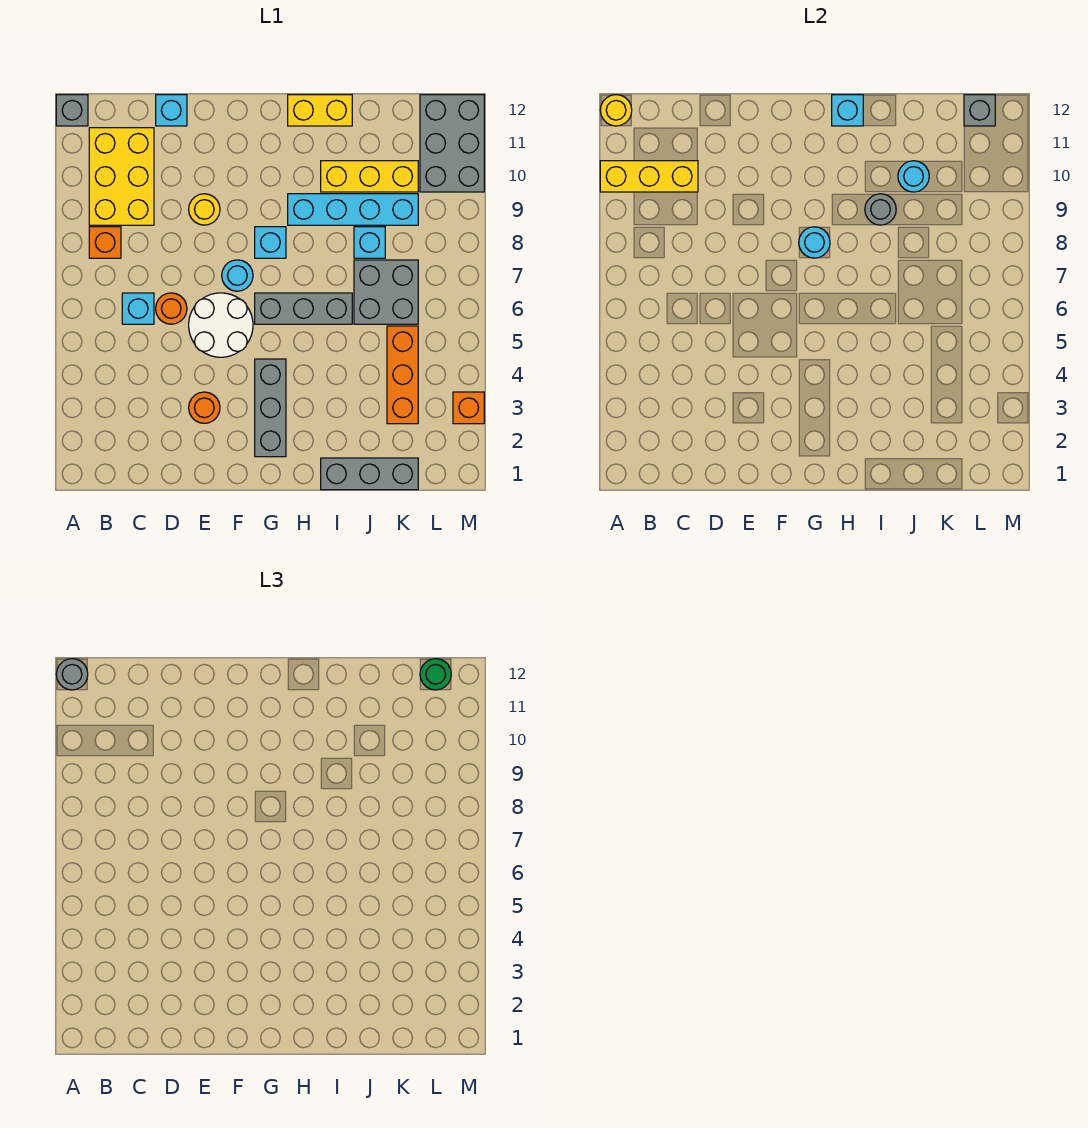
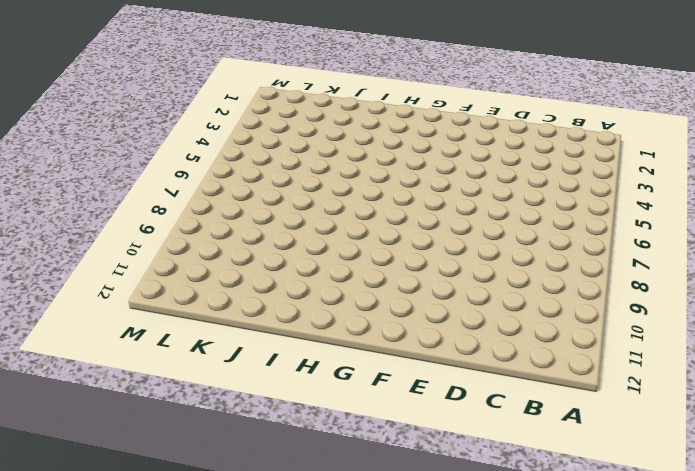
none -> grey 1x1 brick [56,95,88,126]
none -> orange 1x1 brick [89,227,121,258]
none -> yellow 2x3 brick [89,128,154,225]
none -> cyan 1x1 brick [122,293,154,324]

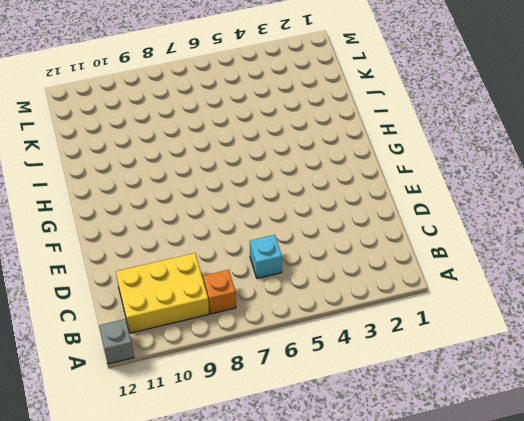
none -> orange 1x1 round brick [156,293,187,324]
none -> cyan 1x1 brick [156,95,187,126]
none -> orange 1x1 round brick [189,392,220,423]
none -> white 2x2 round brick [189,293,253,357]

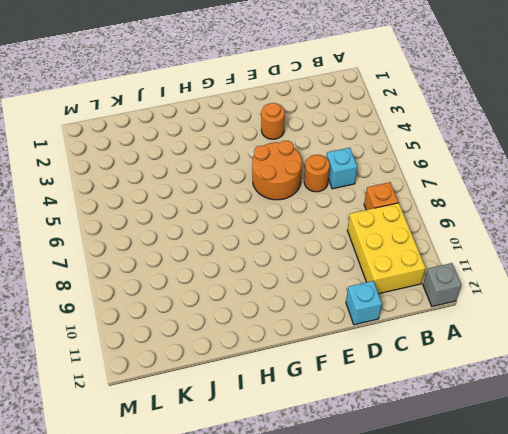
orange 2x2 round brick [252,141,302,200] -> white 2x2 round brick [189,293,253,357]
none -> yellow 1x1 round brick [189,194,220,225]
none -> cyan 1x1 round brick [222,260,253,291]
none -> grey 1x3 brick [255,359,286,457]
none -> grey 1x3 brick [255,293,352,324]

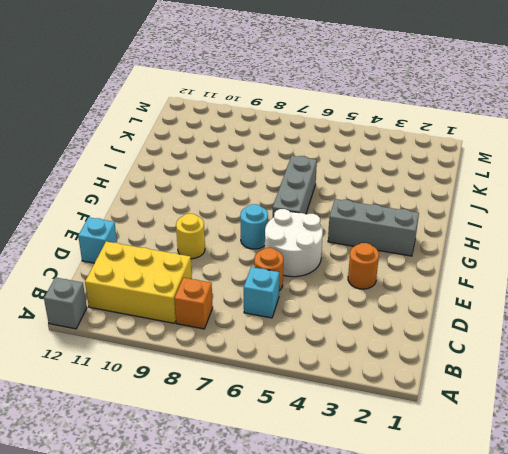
none -> cyan 1x1 brick [255,227,286,258]
none -> cyan 1x4 brick [288,194,418,225]
none -> yellow 1x2 brick [288,95,352,126]
none -> grey 1x3 brick [321,458,418,490]

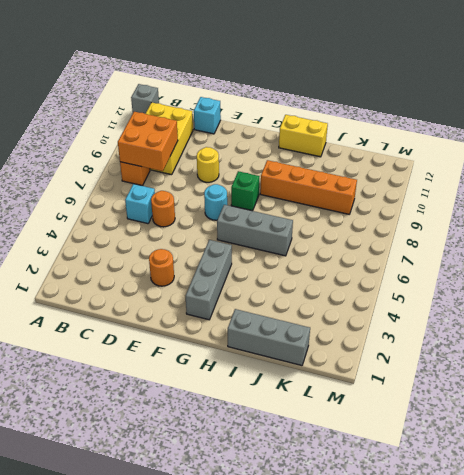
orange 2x2 brick [118,112,178,171] -> none
green 1x1 brick [231,171,259,211] -> cyan 1x1 brick [255,227,286,258]
orange 1x4 brick [260,160,357,214] -> cyan 1x4 brick [288,194,418,225]
none -> white 2x2 round brick [189,293,253,357]
none -> yellow 1x3 brick [321,161,418,192]
none -> grey 2x2 brick [354,260,418,324]
none -> cyan 1x1 brick [354,227,385,258]

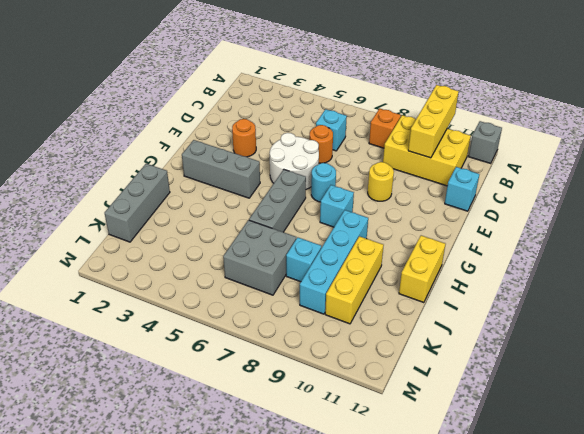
none -> orange 1x3 brick [387,326,418,424]
none -> grey 2x3 brick [420,95,484,192]
none -> orange 1x1 brick [453,392,484,424]
none -> yellow 1x1 round brick [600,95,632,126]

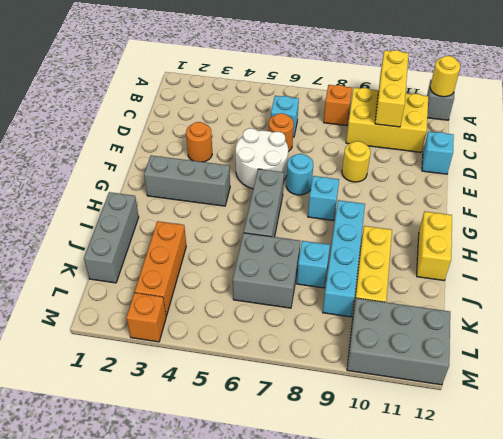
orange 1x3 brick [135,221,186,316] -> orange 1x3 brick turned to [387,326,418,424]
none -> cyan 1x1 round brick [799,227,830,258]
none -> cyan 1x1 brick [832,95,863,126]
none -> grey 1x1 round brick [865,194,896,225]
none -> cyan 1x1 round brick [898,161,929,192]

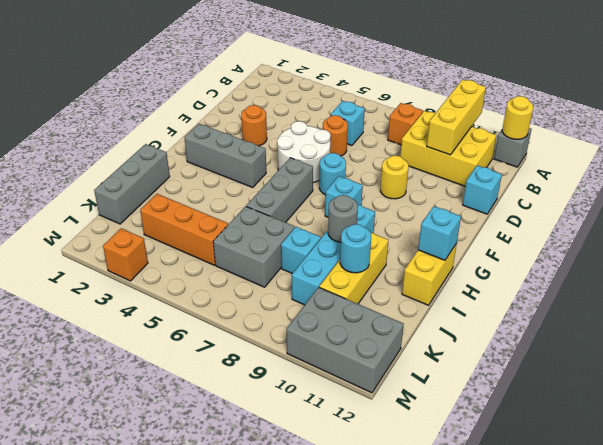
none -> cyan 1x1 round brick [799,227,830,258]
none -> grey 1x1 brick [964,95,995,126]
none -> grey 1x1 round brick [56,659,88,690]
none -> green 1x1 round brick [420,659,451,690]

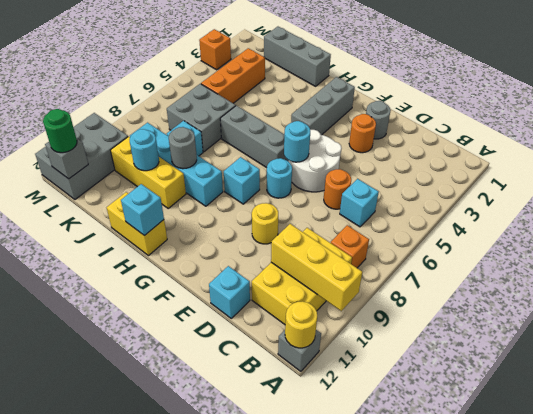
grey 1x1 round brick [366,101,391,139] -> grey 1x1 round brick moved to [56,659,88,690]
cyan 1x1 round brick [284,121,310,162] -> cyan 1x1 round brick moved to [799,227,830,258]

